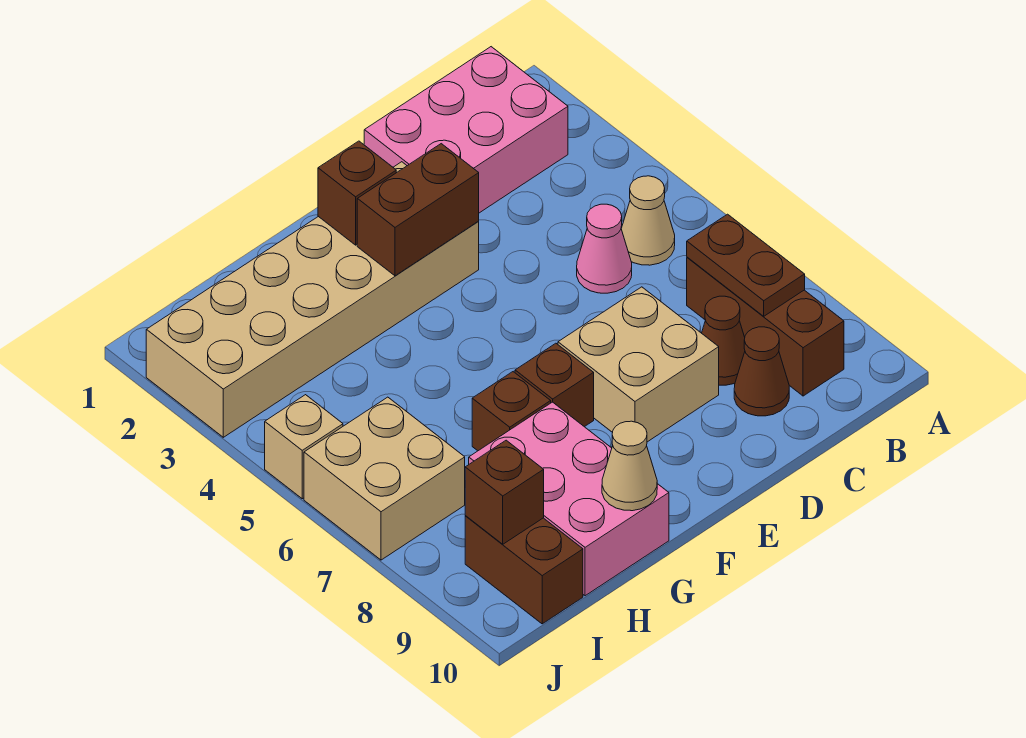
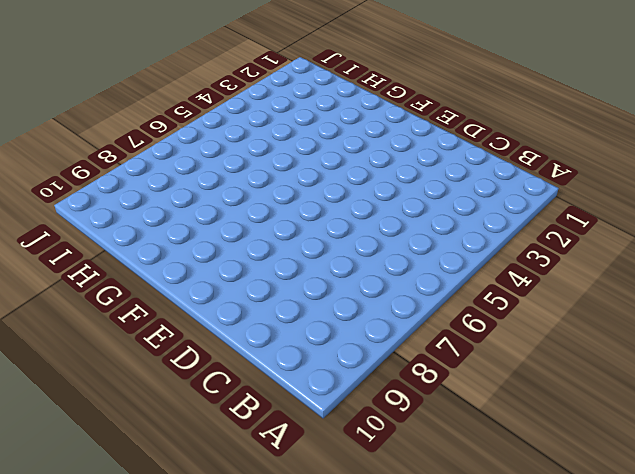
none -> pink 2x3 brick [364,47,568,213]
none -> tan 1x1 cone [621,176,675,265]
none -> brown 1x3 brick [687,257,844,396]

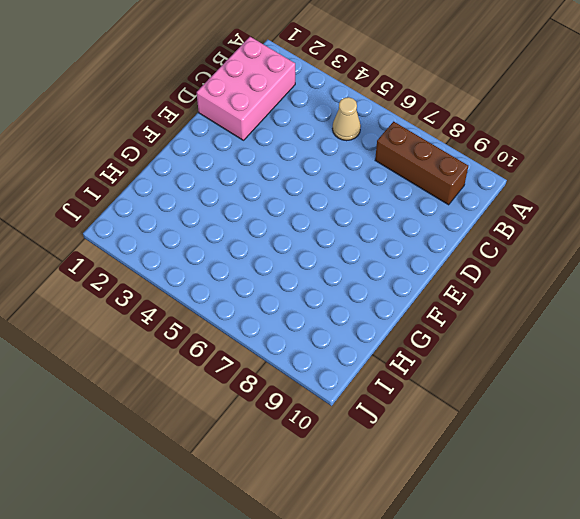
none -> pink 1x1 cone [577,204,632,293]
none -> brown 1x1 cone [702,296,745,385]
none -> brown 1x1 cone [734,327,789,416]

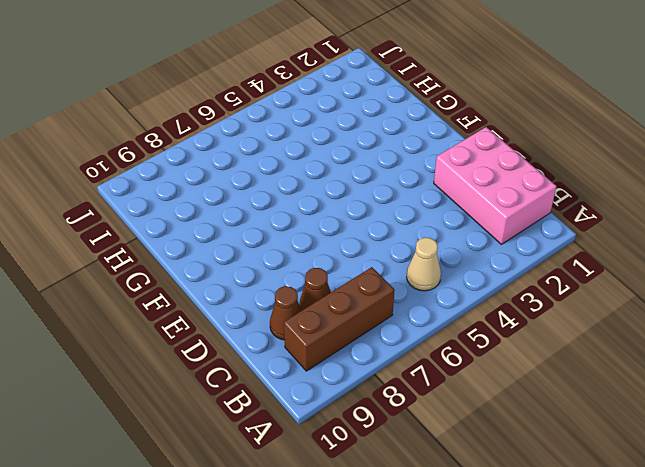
none -> pink 1x1 cone [577,204,632,293]
none -> tan 2x2 brick [558,287,719,442]
none -> tan 2x6 brick [146,162,479,437]

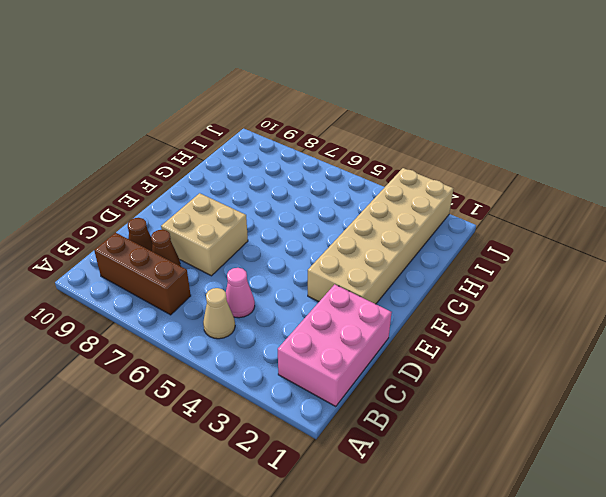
none -> brown 1x1 brick [515,343,594,427]
none -> brown 1x1 brick [472,372,551,451]
none -> pink 2x3 brick [469,402,669,596]

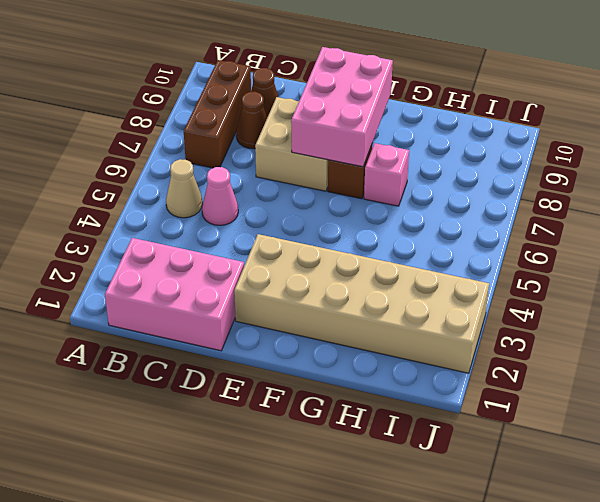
pink 2x3 brick [291,47,393,167] -> pink 2x3 brick moved to [469,402,669,596]
pink 1x1 brick [364,143,409,206] -> brown 1x1 brick [472,372,551,451]
none -> tan 2x2 brick [304,397,465,560]
none -> brown 1x2 brick [465,516,583,624]
none -> tan 1x1 brick [265,395,343,499]

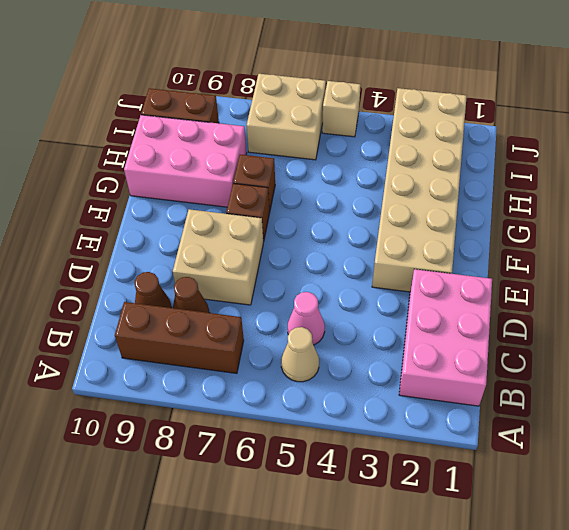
none -> brown 1x2 plate [687,214,805,316]
none -> brown 1x2 brick [357,144,479,276]
none -> brown 1x1 brick [318,141,396,245]

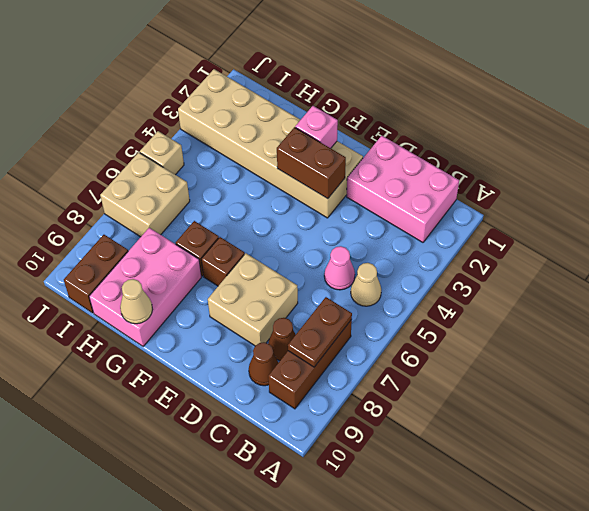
pink 1x1 brick [295,106,338,148] -> brown 1x1 brick [318,141,396,245]
none -> brown 1x1 brick [465,440,544,544]

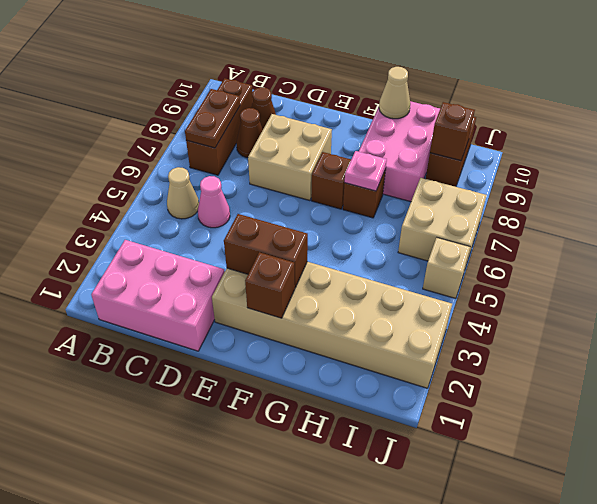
pink 1x1 plate [345,151,387,191] -> none

